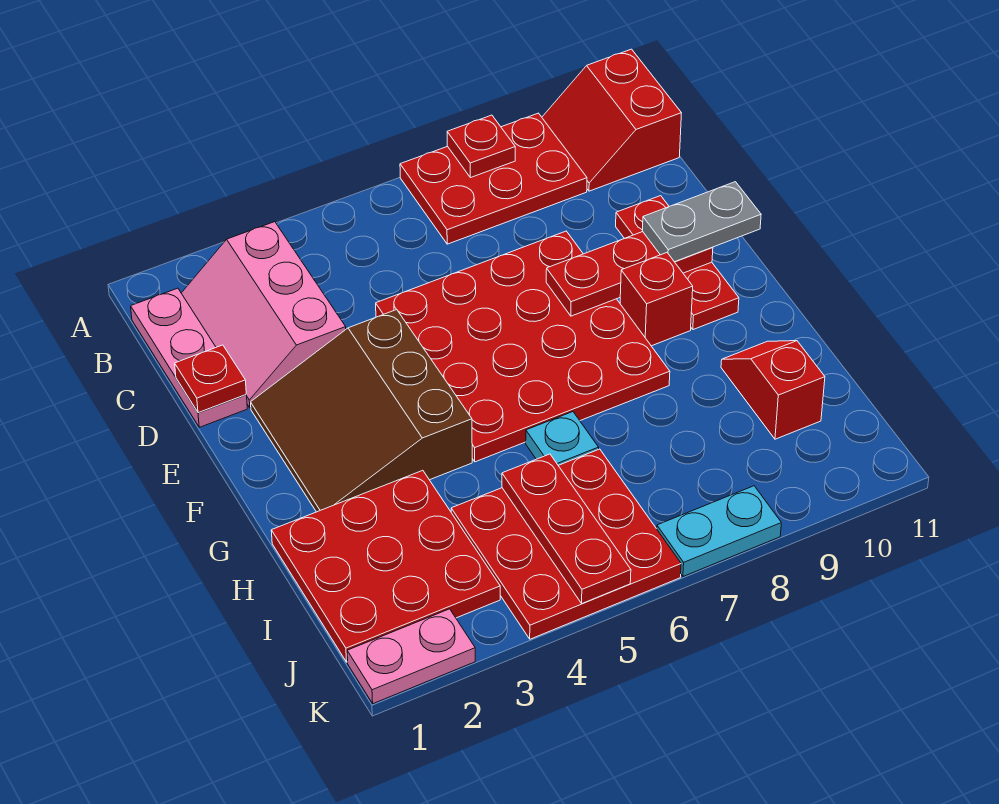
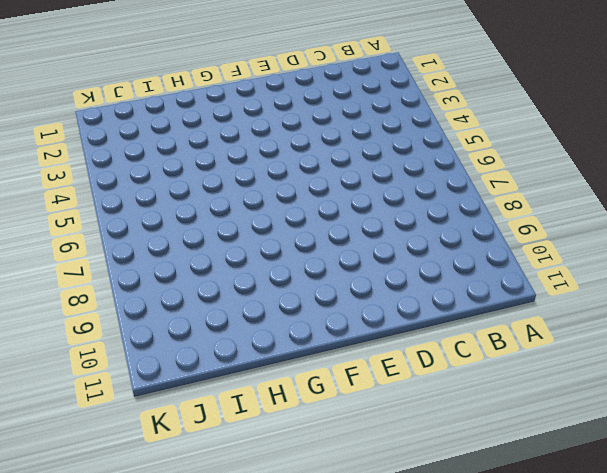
none -> red 2x3 plate [400,113,587,244]
none -> red 2x2 slope [542,49,681,191]
none -> pink 1x3 plate [131,288,247,427]

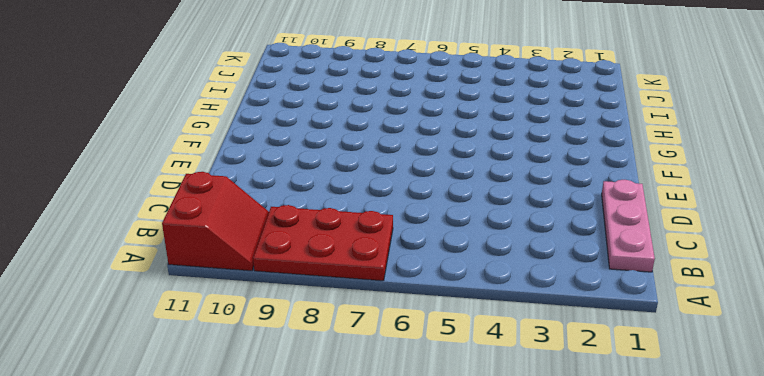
none -> pink 2x3 slope [181,222,346,408]
none -> red 4x4 plate [376,231,670,462]
none -> red 1x3 plate [616,196,739,330]

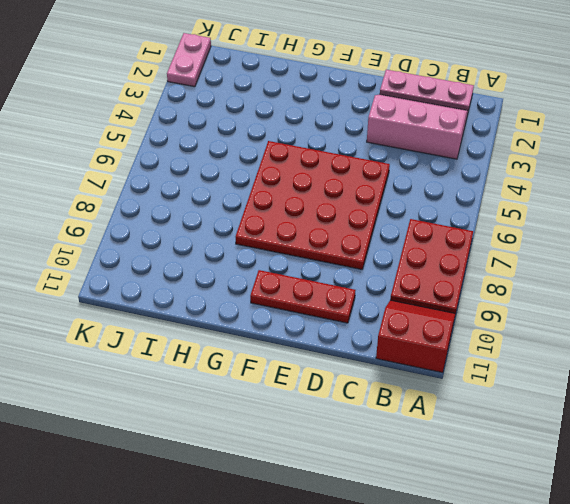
none -> brown 3x3 slope [251,309,472,512]
none -> red 1x1 brick [620,253,693,346]
none -> red 3x3 plate [271,470,500,662]

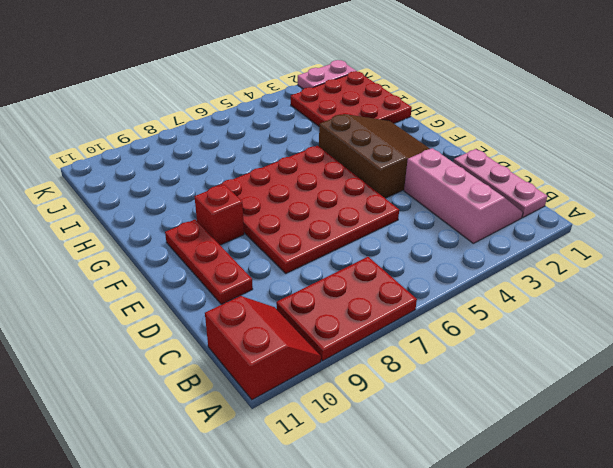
none -> cyan 1x1 plate [526,412,599,465]
none -> red 1x2 slope [721,341,825,439]
none -> red 3x3 plate [451,449,681,639]

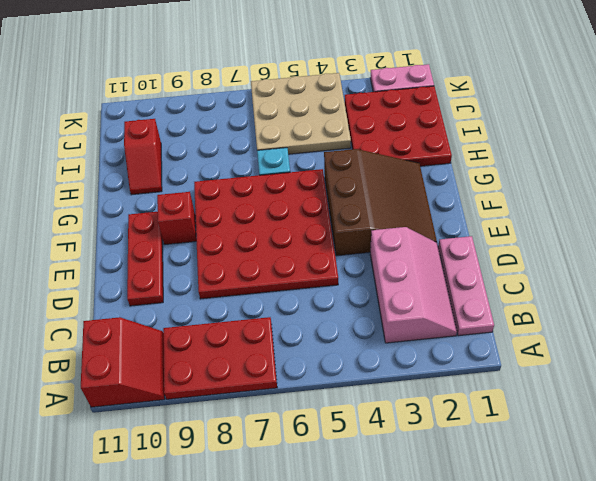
tan 3x3 plate [251,73,351,154] -> red 3x3 plate [451,449,681,639]
none -> cyan 1x2 plate [657,486,781,576]
none -> red 1x1 plate [447,115,515,178]
none -> red 1x1 plate [175,345,246,413]

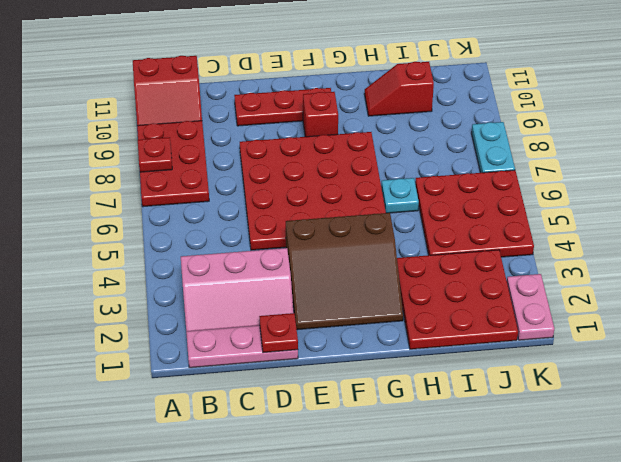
none -> red 1x3 plate [546,232,713,316]
none -> red 1x3 plate [502,454,631,603]
none -> grey 1x2 plate [643,182,761,262]

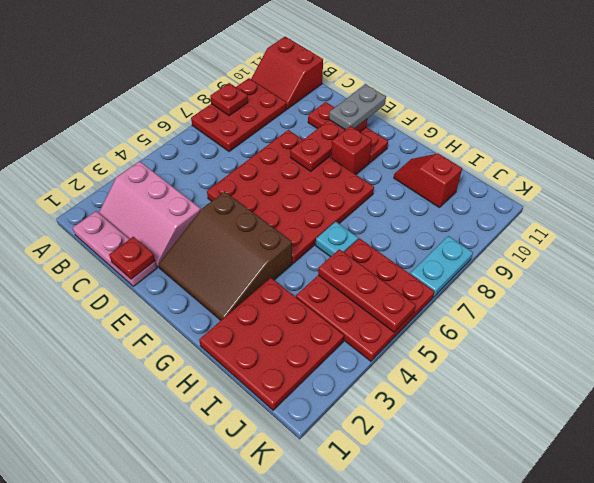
none -> pink 1x2 plate [347,609,475,704]

